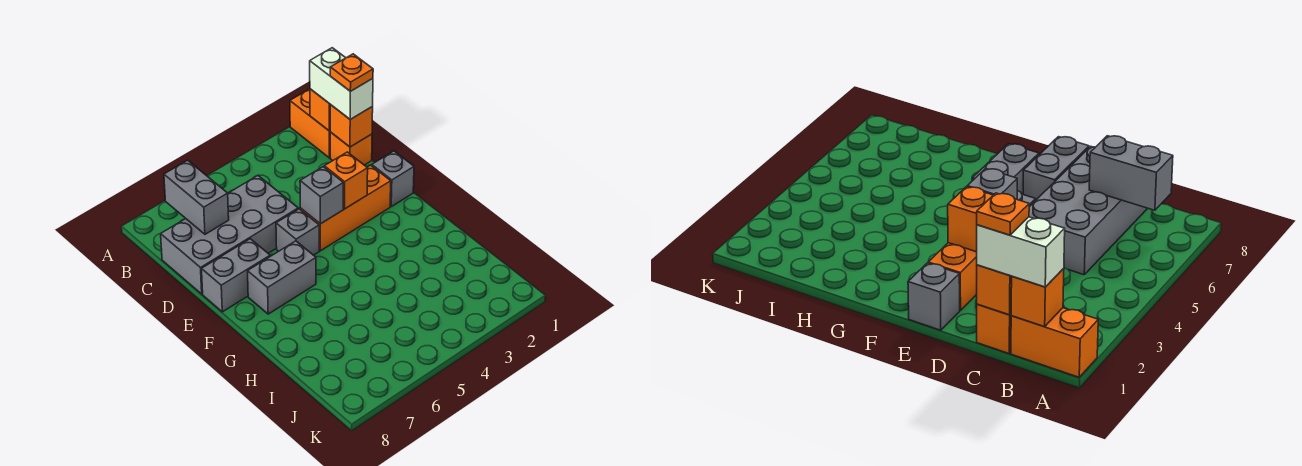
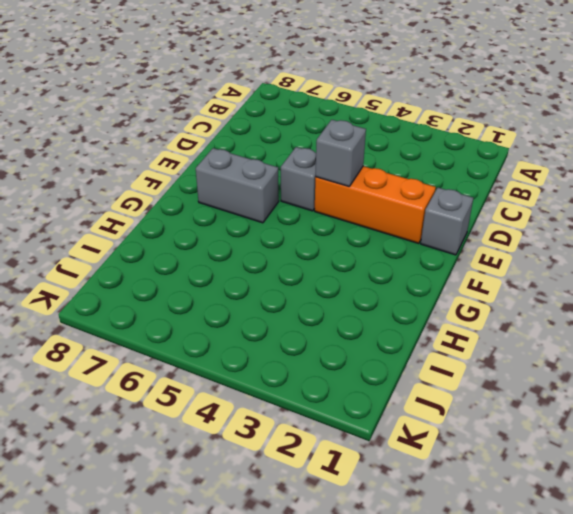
none -> orange 1x2 brick [290,89,330,158]
none -> orange 1x1 brick [330,132,372,165]
none -> grey 2x4 brick [161,176,298,294]

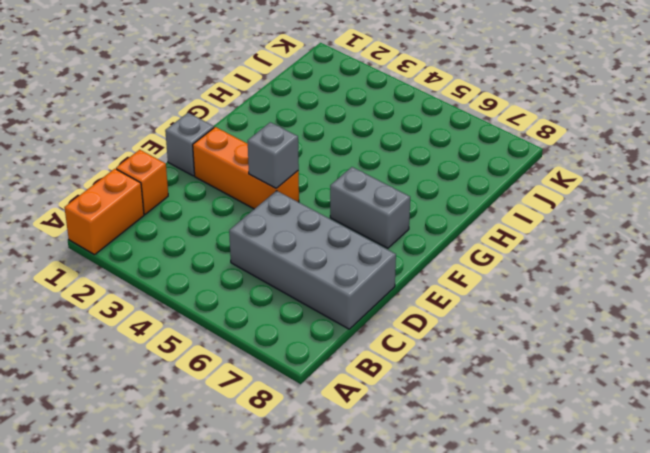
none -> grey 1x1 brick [276,209,319,255]
none -> grey 1x2 brick [202,239,270,312]
none -> orange 1x1 brick [310,89,330,131]

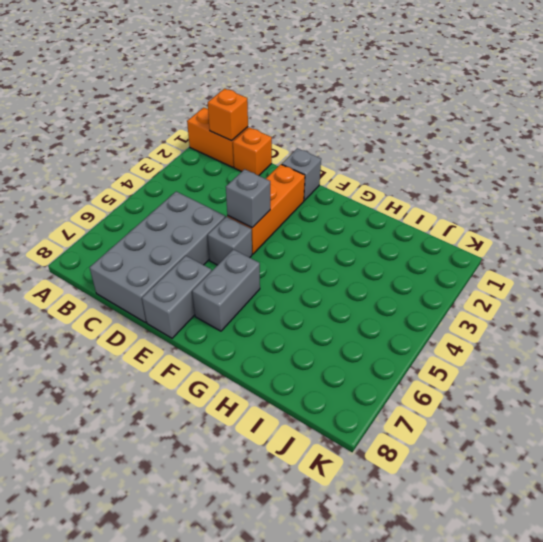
none -> grey 1x2 brick [164,160,229,234]
none -> orange 1x1 brick [330,105,373,147]
none -> orange 1x1 brick [324,152,368,209]

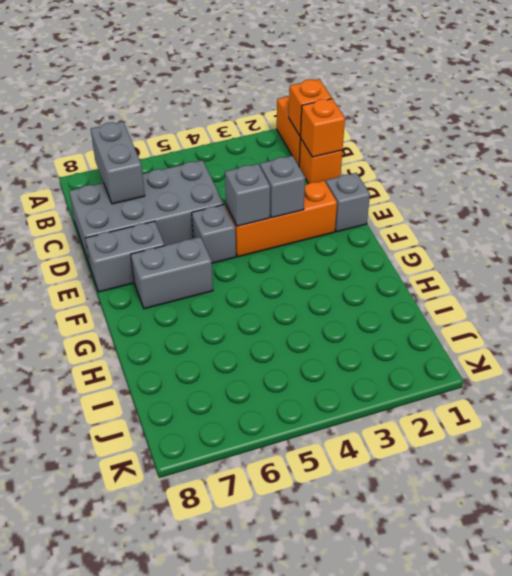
grey 1x1 brick [260,156,305,218] -> orange 1x1 brick [324,152,368,209]
none -> white 1x2 brick [310,48,373,119]
none -> orange 1x1 plate [330,54,373,91]

